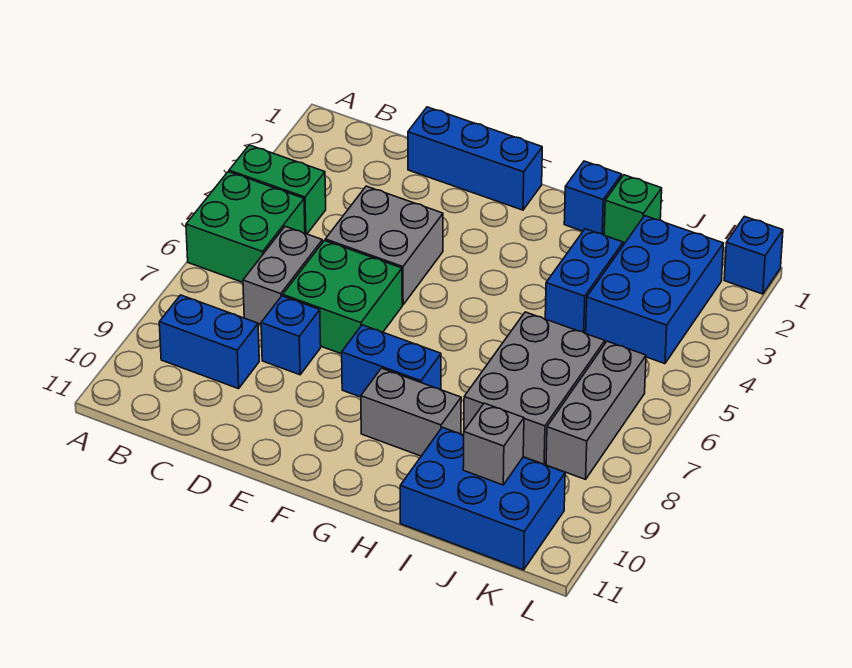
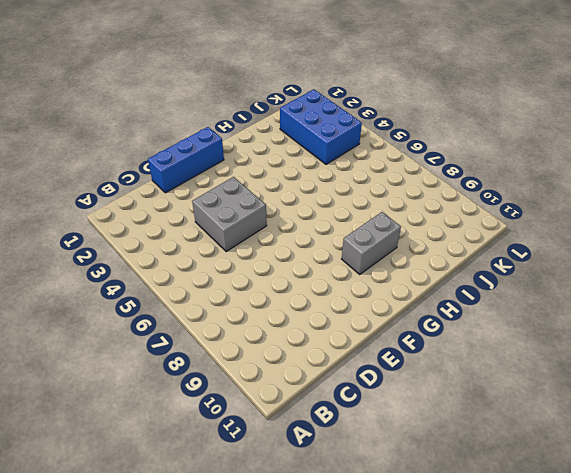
none -> green 1x2 brick [229,145,326,234]
none -> green 2x2 brick [186,172,305,282]
none -> blue 1x2 brick [159,295,259,389]

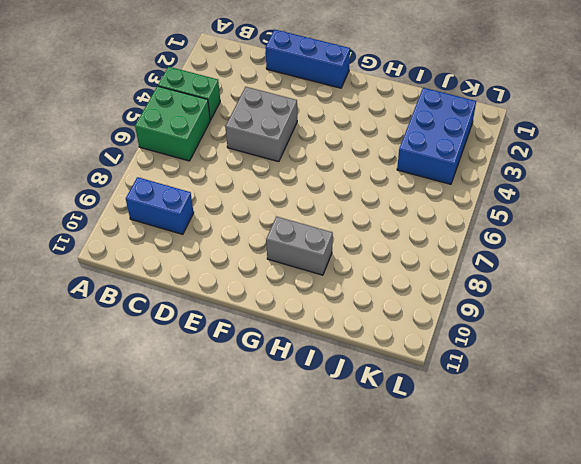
none -> grey 1x2 brick [243,226,323,324]
none -> green 2x2 brick [283,241,402,354]
none -> blue 1x1 brick [261,296,321,375]

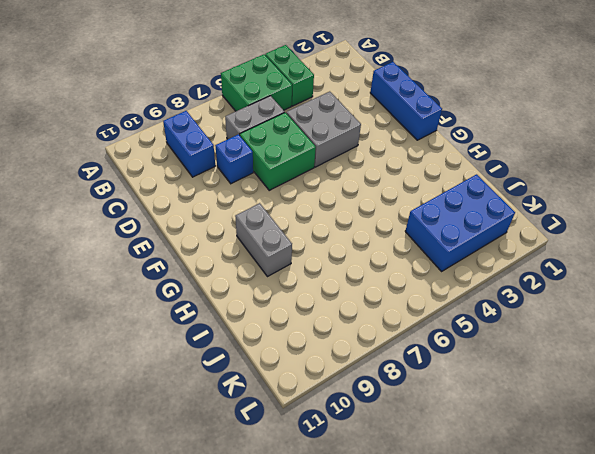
none -> blue 1x2 brick [342,325,441,397]
none -> blue 1x1 brick [564,161,622,235]
none -> green 1x1 brick [604,175,662,245]

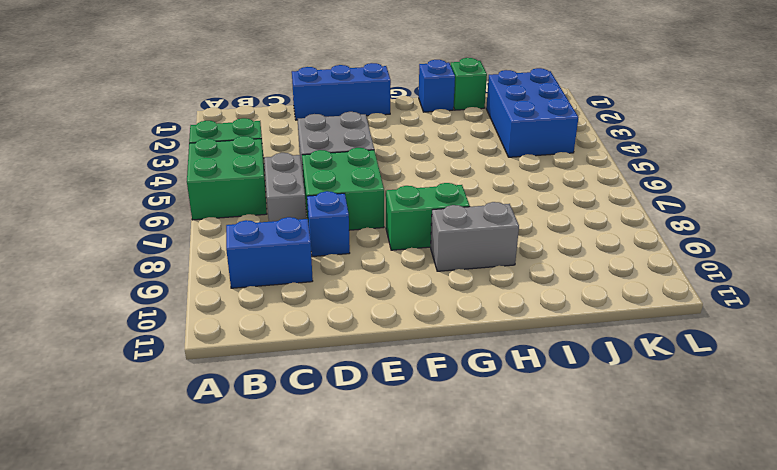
green 1x2 brick [386,183,470,250] -> blue 1x2 brick [342,325,441,397]
none -> blue 1x2 brick [545,229,623,333]
none -> grey 2x3 brick [464,312,605,464]
none -> blue 2x3 brick [400,427,565,570]

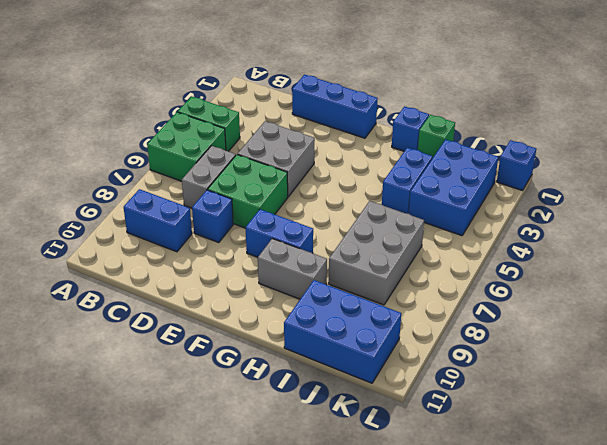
none -> grey 1x3 brick [546,341,646,479]
none -> grey 1x1 brick [463,403,524,485]

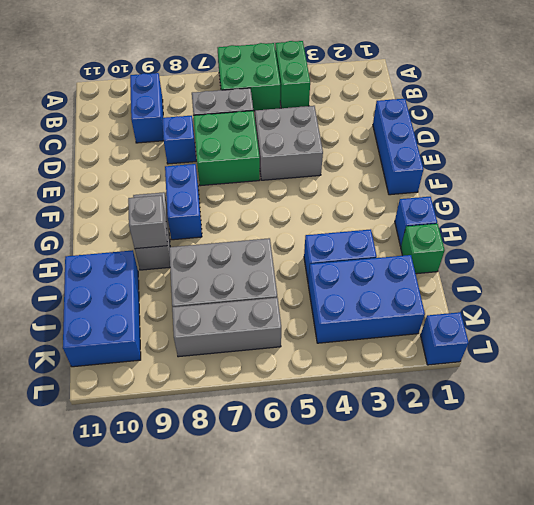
grey 1x1 brick [128,195,167,249] -> grey 1x1 brick moved to [463,403,524,485]

